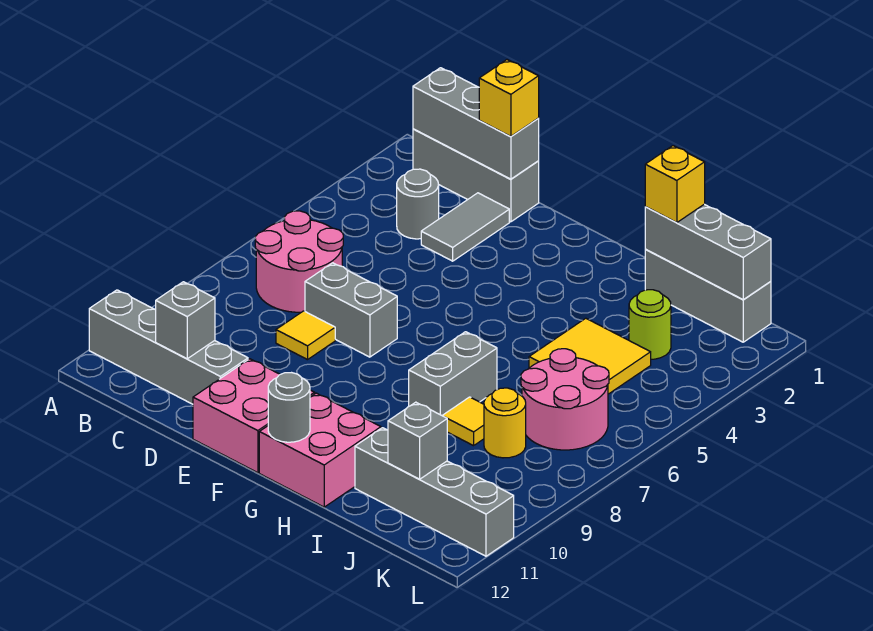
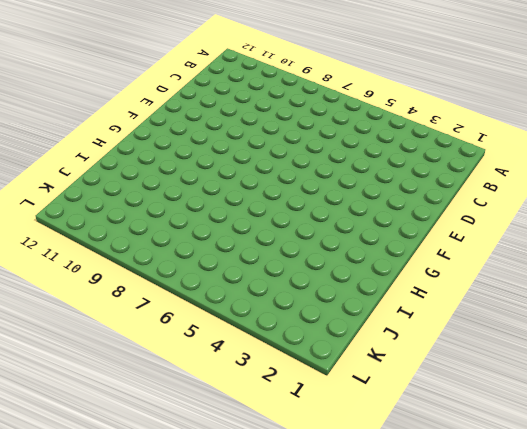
none -> grey 1x4 brick [89,290,248,404]
none -> grey 1x3 brick [413,129,539,222]
none -> pink 2x2 round brick [255,211,343,312]

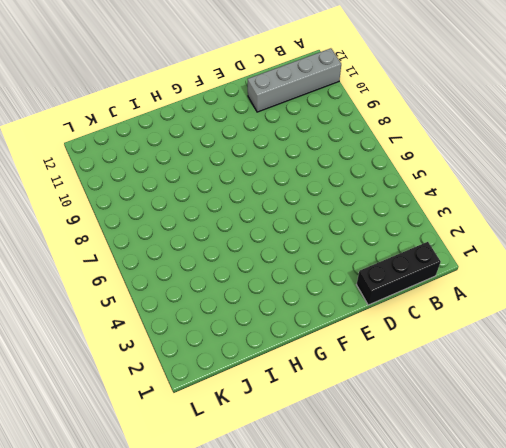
black 1x3 brick [356,242,441,305] -> grey 1x3 brick [413,129,539,222]
none -> pink 2x2 round brick [255,211,343,312]
none -> grey 1x1 round brick [397,169,439,239]
none -> grey 1x2 tile [421,193,509,261]

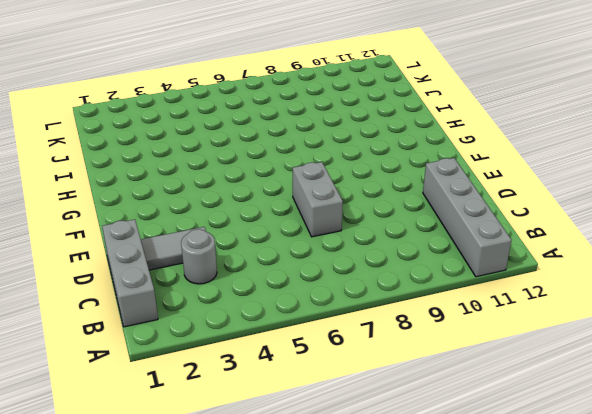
none -> pink 2x2 round brick [255,211,343,312]
none -> yellow 1x1 tile [276,311,335,360]
none -> pink 2x2 brick [193,359,315,473]

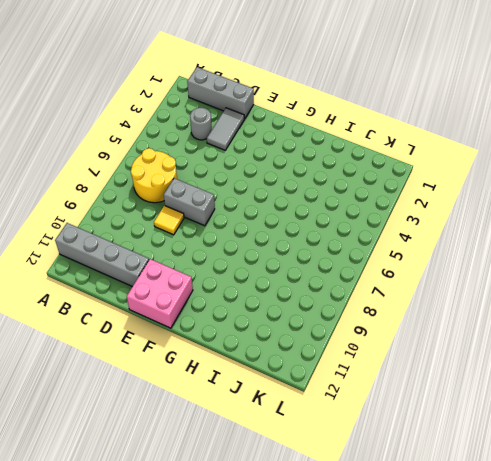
yellow 2x2 round brick [131,148,177,203] -> pink 2x2 round brick [255,211,343,312]
none -> pink 2x2 brick [259,393,381,507]
none -> grey 1x2 brick [409,332,497,415]
none -> grey 1x3 brick [645,250,771,342]

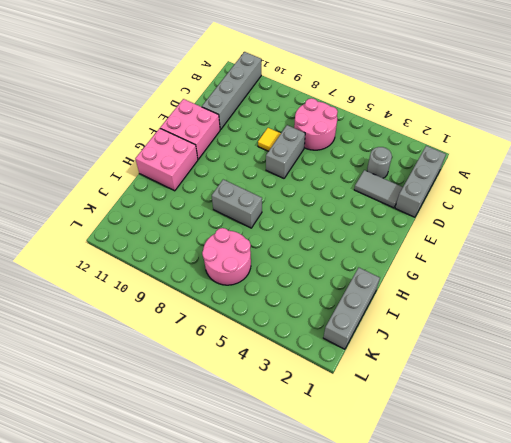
none -> yellow 2x2 tile [529,318,651,394]
none -> yellow 1x1 tile [442,397,484,446]
none -> grey 1x4 brick [355,428,514,556]

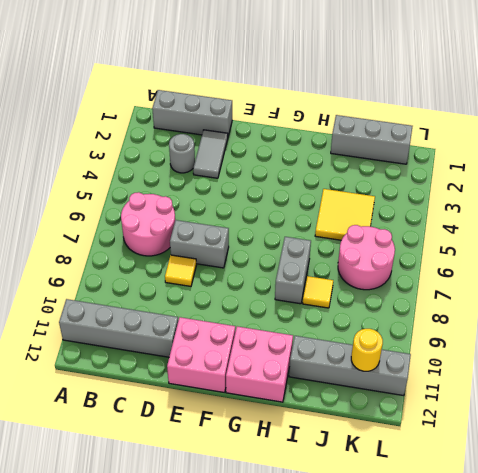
yellow 1x1 round brick [351,329,383,371] -> yellow 1x1 round brick moved to [484,388,526,458]
none -> lime 1x1 round brick [629,290,671,359]
none -> grey 1x3 brick [413,68,539,179]
none -> grey 1x1 brick [156,282,215,359]

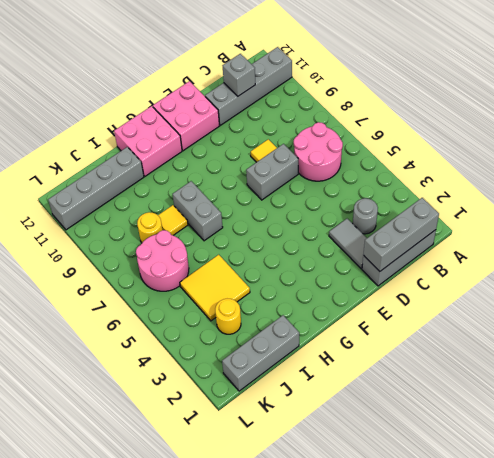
yellow 1x1 round brick [215,299,241,334] -> lime 1x1 round brick [629,290,671,359]
none -> grey 1x1 round brick [268,373,310,442]
none -> grey 1x3 brick [645,204,771,299]
none -> grey 1x1 brick [388,402,447,479]

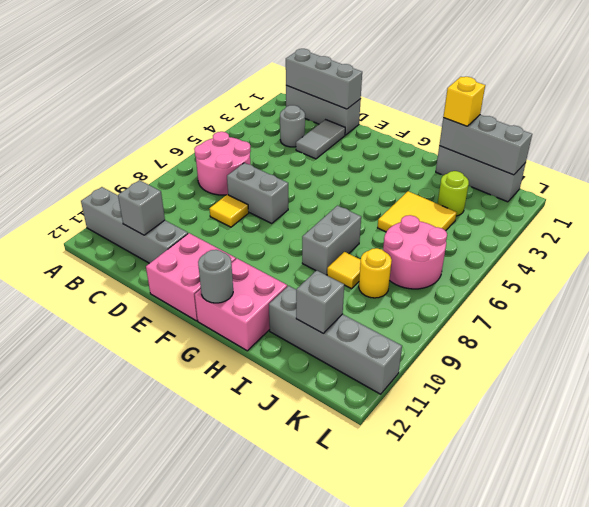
none -> yellow 1x1 brick [479,60,539,137]

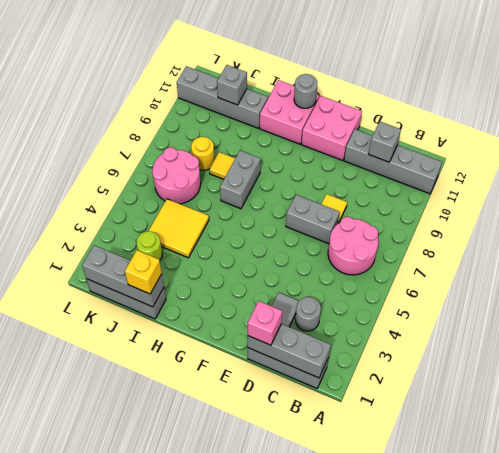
pink 1x1 brick [248,301,282,345] -> yellow 1x1 brick [479,60,539,137]

